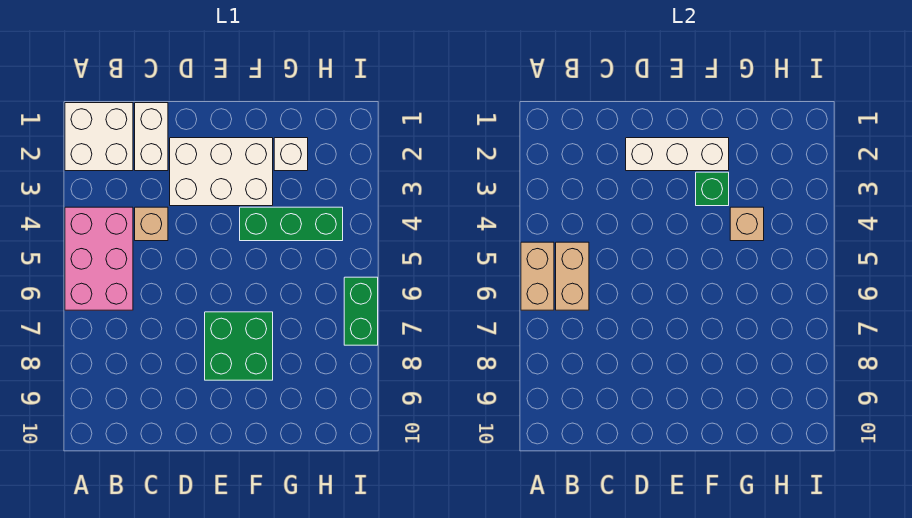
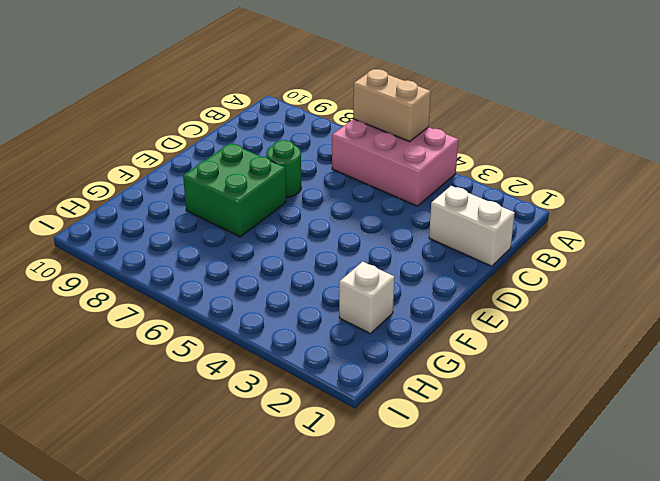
green 1x1 round brick [266,140,301,197] -> none
none -> white 2x2 brick [65,103,133,171]
none -> tan 1x1 brick [135,207,168,241]
none -> white 2x3 brick [170,138,273,206]

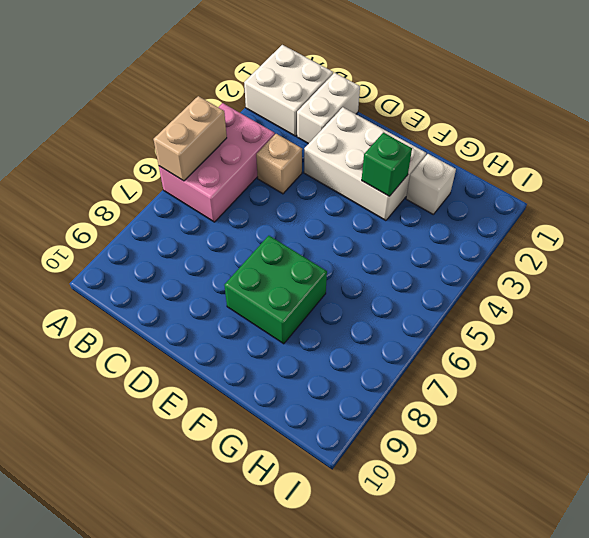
none -> green 1x3 brick [240,207,343,241]
none -> green 1x2 brick [344,277,378,345]
none -> tan 1x2 brick [556,242,589,310]

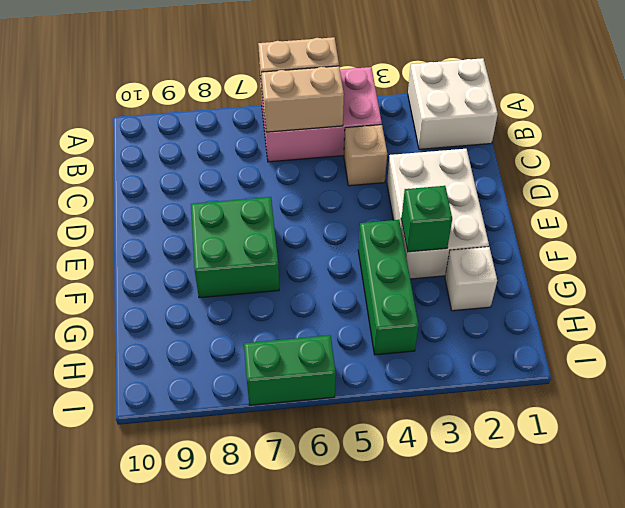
none -> white 1x2 brick [135,103,168,171]
none -> white 1x3 brick [626,138,729,171]
none -> tan 1x1 brick [730,207,764,241]

